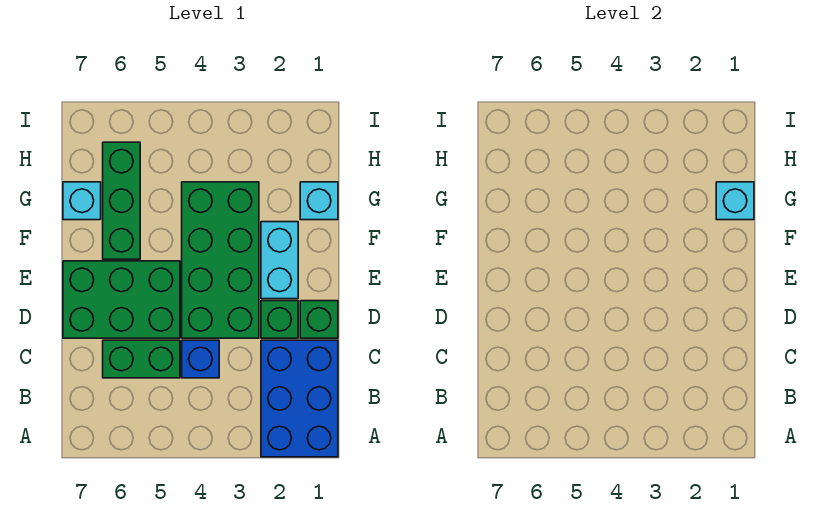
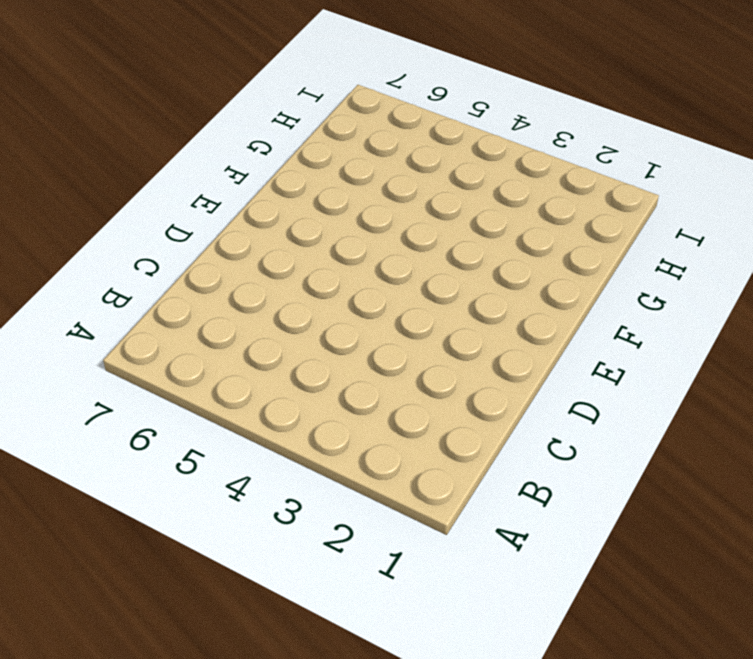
none -> blue 2x3 brick [261,340,338,457]
none -> blue 1x1 brick [182,340,219,378]
none -> green 1x2 brick [103,340,180,378]

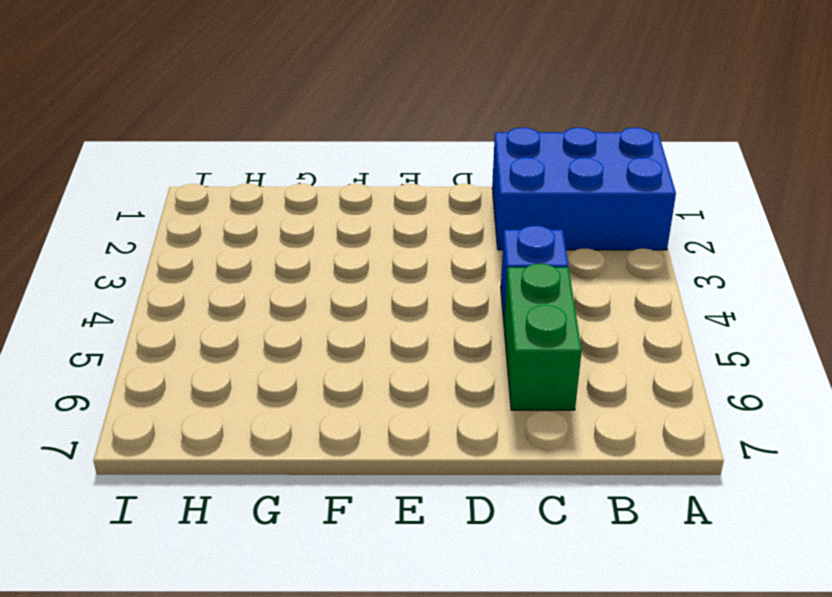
none -> green 1x1 brick [300,301,338,338]
none -> green 1x1 brick [261,301,298,338]
none -> green 2x4 brick [182,182,259,338]

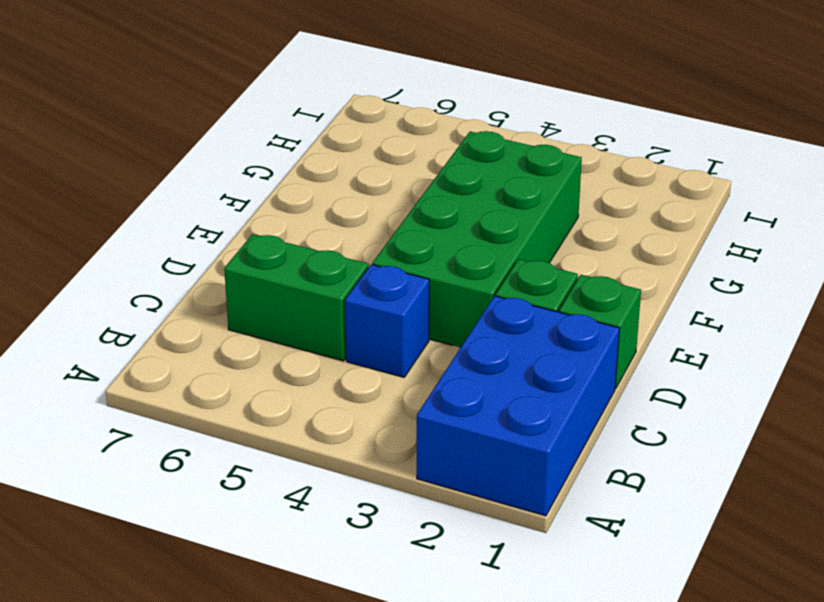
none -> green 2x3 brick [63,261,180,338]
none -> cyan 1x2 brick [261,222,298,299]
none -> green 1x3 brick [103,142,140,259]

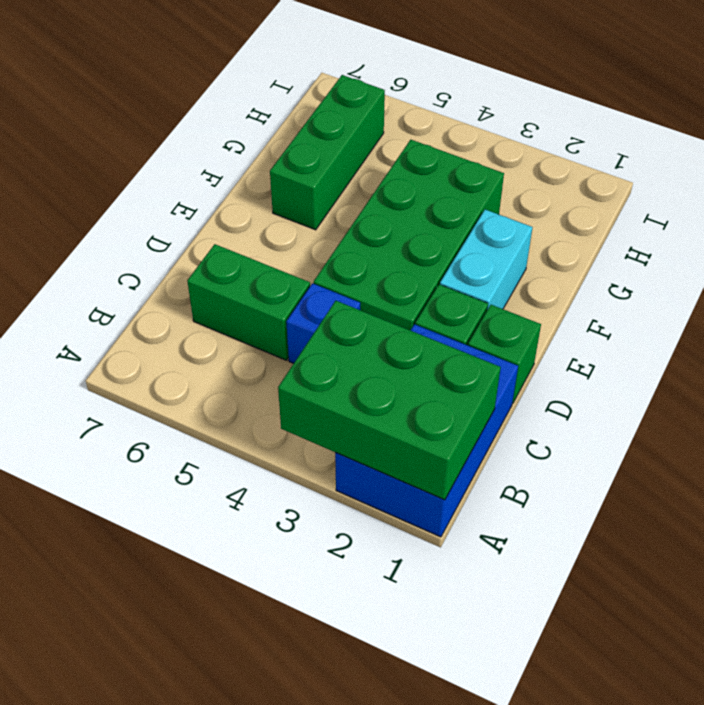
green 2x3 brick [278,301,501,500] -> green 2x3 brick moved to [63,261,180,338]
none -> cyan 1x1 brick [300,182,338,220]
none -> cyan 1x1 brick [63,182,101,220]
none -> cyan 1x1 brick [716,182,754,220]

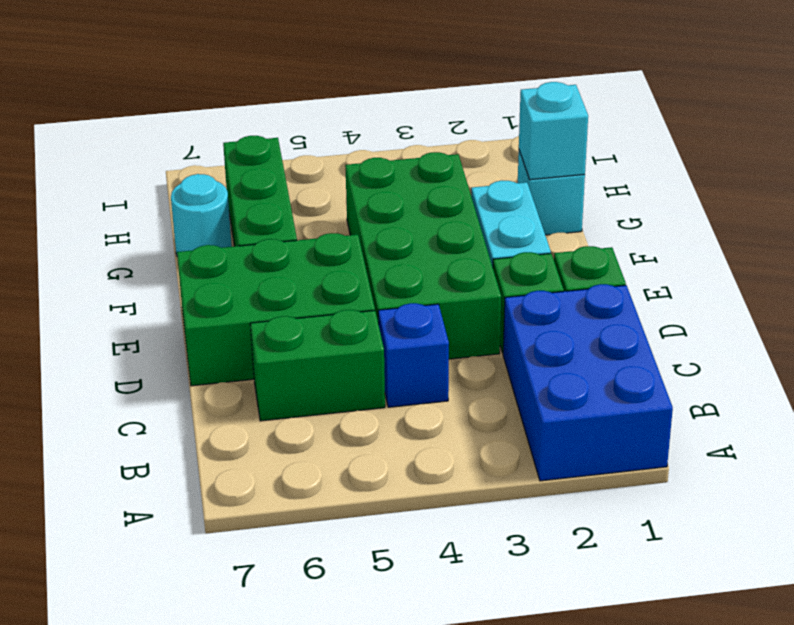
cyan 1x1 round brick [171,174,232,255] -> cyan 1x1 brick [63,182,101,220]

